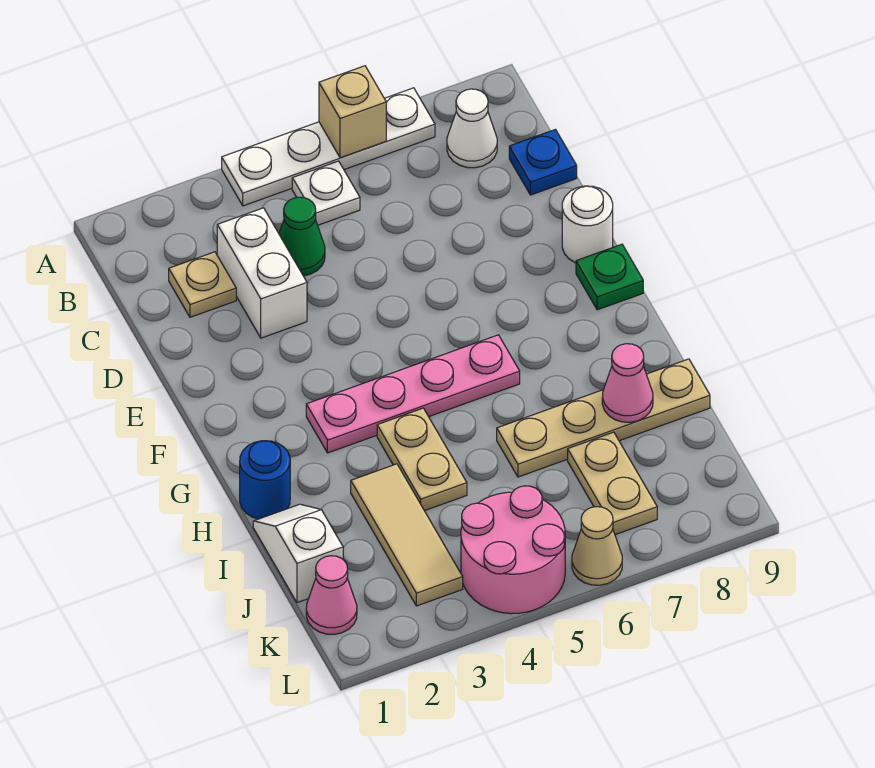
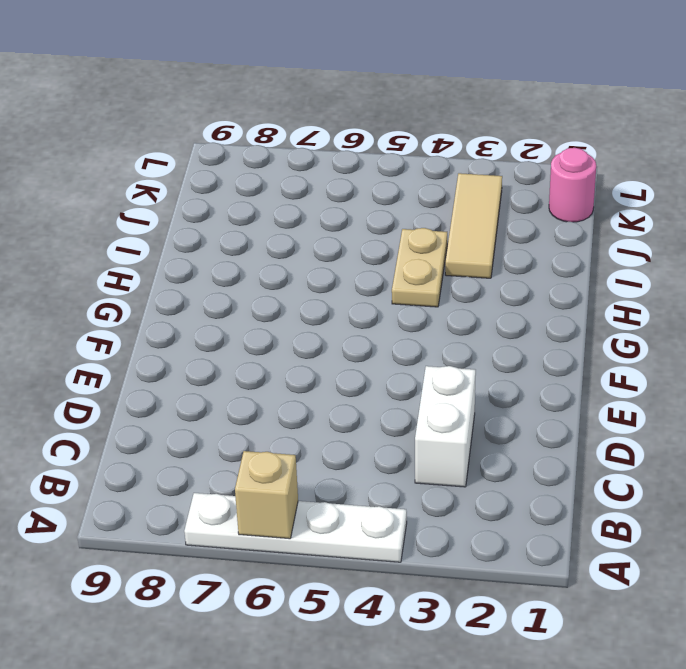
pink 1x1 round brick [549,148,596,222] -> pink 1x1 cone [306,556,357,634]
none -> white 1x1 plate [292,161,360,225]
none -> white 1x1 cone [447,89,497,168]
none -> tan 1x1 plate [169,252,236,317]

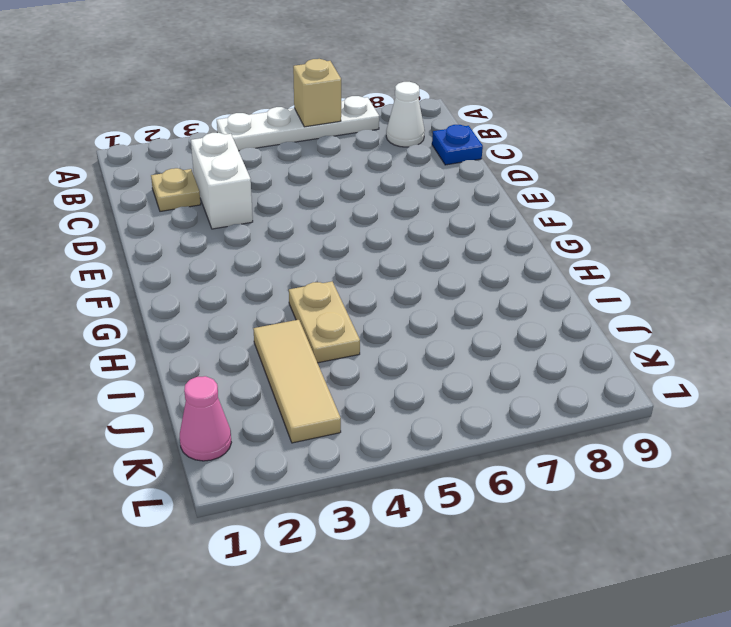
none -> white 1x1 plate [292,161,360,225]
none -> green 1x1 cone [279,197,325,276]
none -> white 1x1 round brick [562,186,613,263]

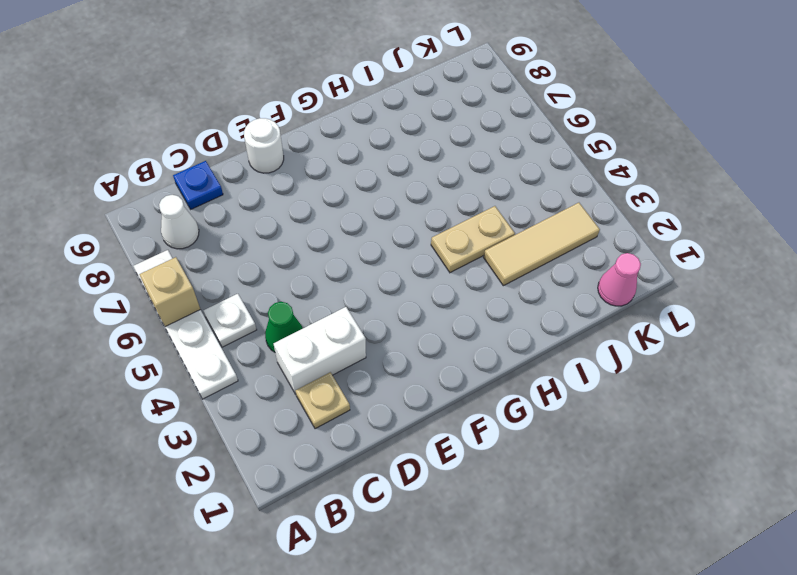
none -> green 1x1 plate [576,244,643,310]
none -> pink 1x4 plate [306,335,520,453]
none -> blue 1x1 round brick [240,441,290,519]

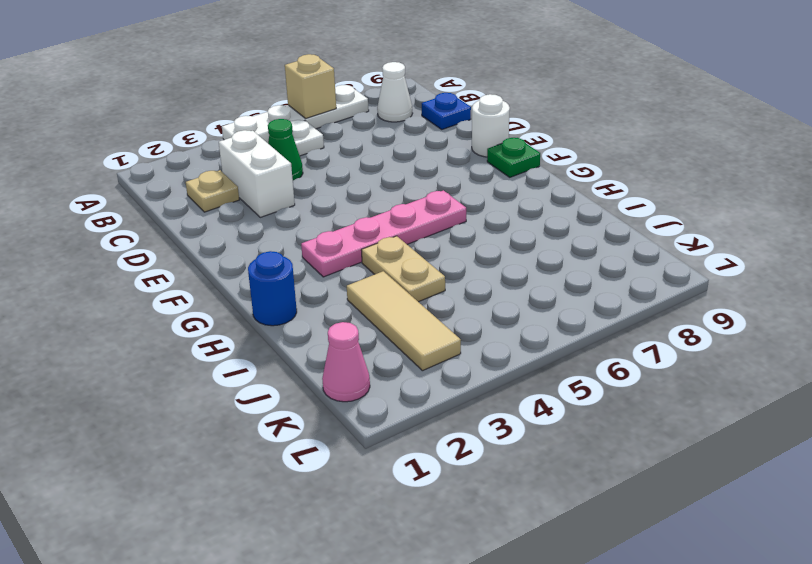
none -> white 1x2 slope [253,504,343,603]
none -> tan 1x4 plate [497,359,710,477]
none -> tan 1x2 plate [568,432,657,535]

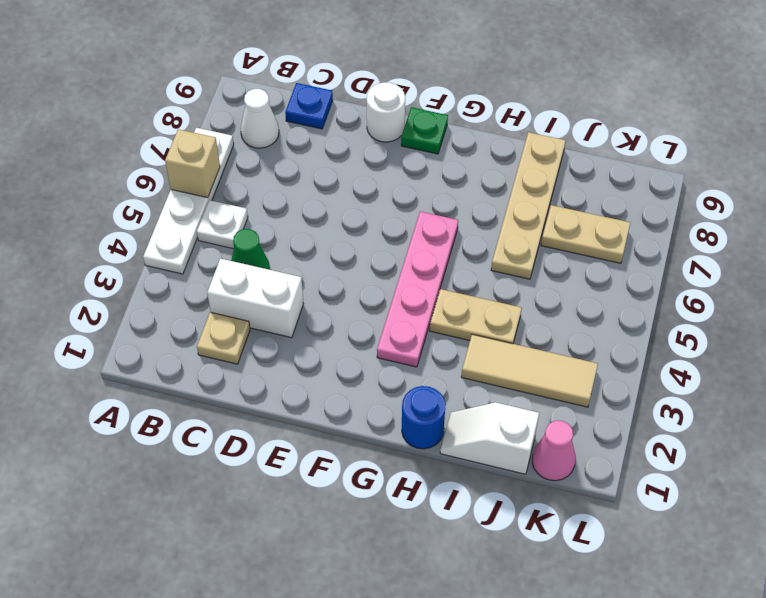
none -> pink 2x2 round brick [461,486,565,614]
none -> tan 1x1 cone [572,507,622,585]
none -> pink 1x1 cone [602,344,653,422]

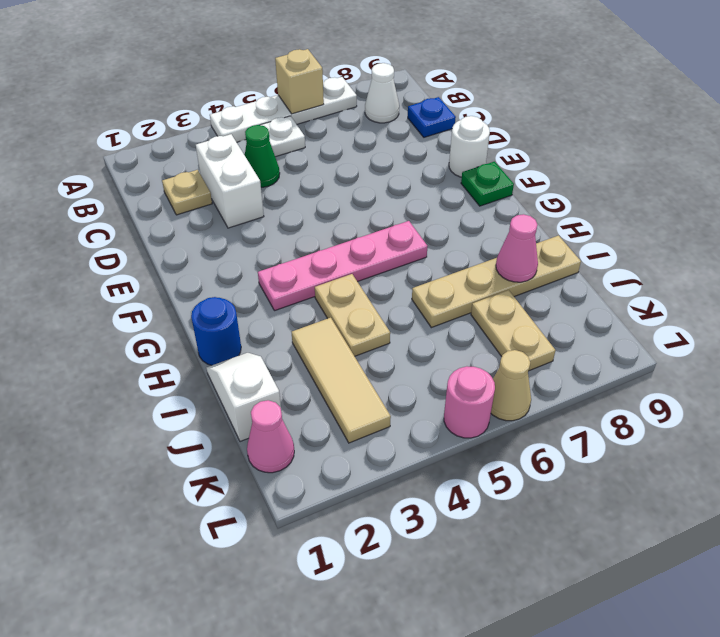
pink 1x1 round brick [444,366,495,438] -> pink 2x2 round brick [461,486,565,614]

